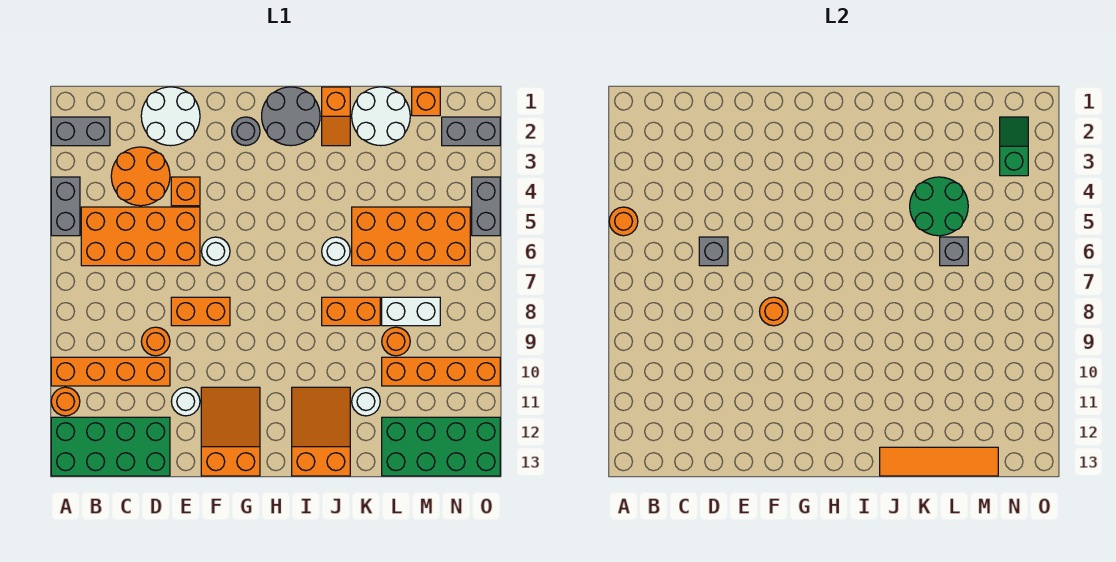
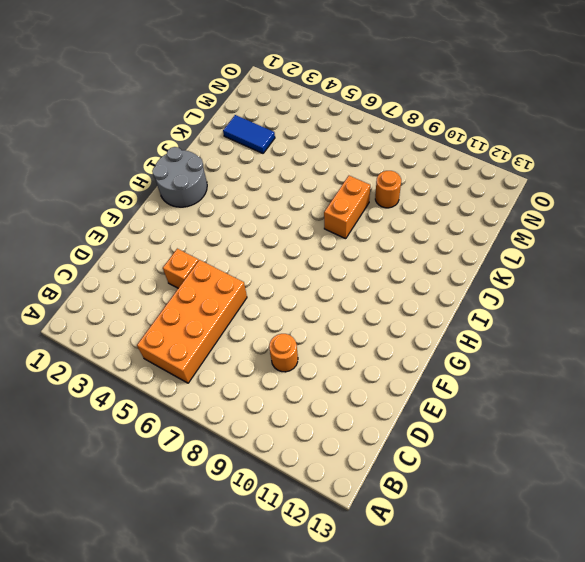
blue 1x2 tile [223,115,275,153] -> white 2x2 round brick [352,87,410,146]
none -> grey 1x2 brick [51,117,110,146]
none -> grey 1x2 brick [51,177,80,236]
none -> orange 1x4 brick [51,357,170,386]
none -> orange 1x1 round brick [51,387,80,416]

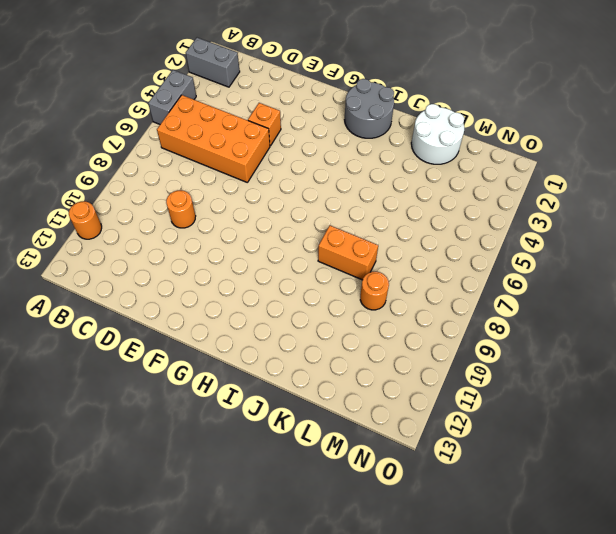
none -> orange 1x4 brick [51,357,170,386]
none -> green 2x4 brick [51,417,170,476]
none -> orange 2x2 round brick [111,147,170,206]
none -> white 2x2 round brick [141,87,200,146]

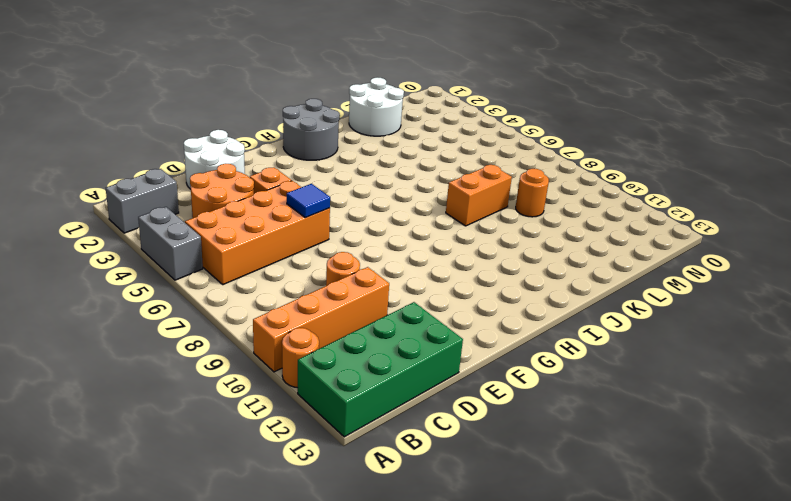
blue 1x1 tile [287,184,330,218] -> none
none -> orange 1x2 brick [171,297,230,326]
none -> white 1x1 round brick [171,387,200,416]
none -> white 1x1 round brick [201,237,230,266]
none -> orange 2x3 slope [201,387,260,476]

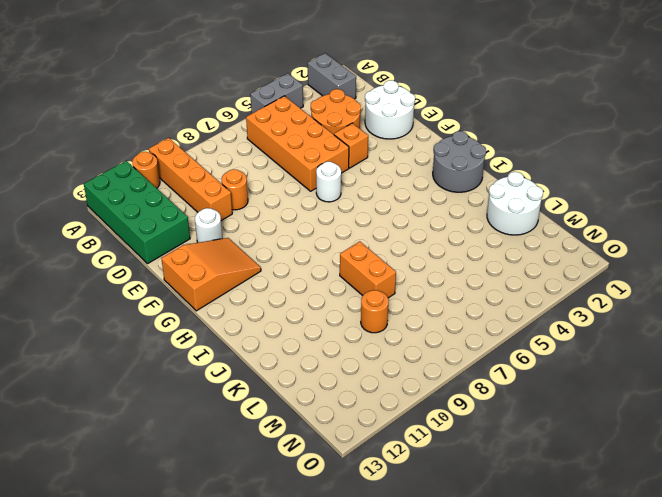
none -> orange 1x2 brick [171,297,230,326]
none -> grey 1x1 round brick [232,117,260,146]
none -> orange 2x3 slope [292,387,350,476]
none -> orange 1x2 slope [322,87,350,146]

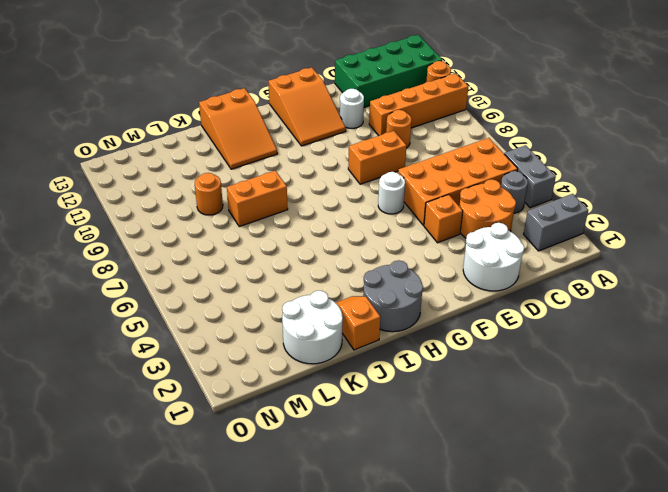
grey 1x1 round brick [500,171,528,213] -> grey 1x1 round brick moved to [232,117,260,146]
none -> white 1x1 round brick [322,237,350,266]
none -> orange 2x4 brick [352,207,470,266]
none -> white 1x1 round brick [352,387,380,416]
none -> white 1x2 brick [382,297,440,326]

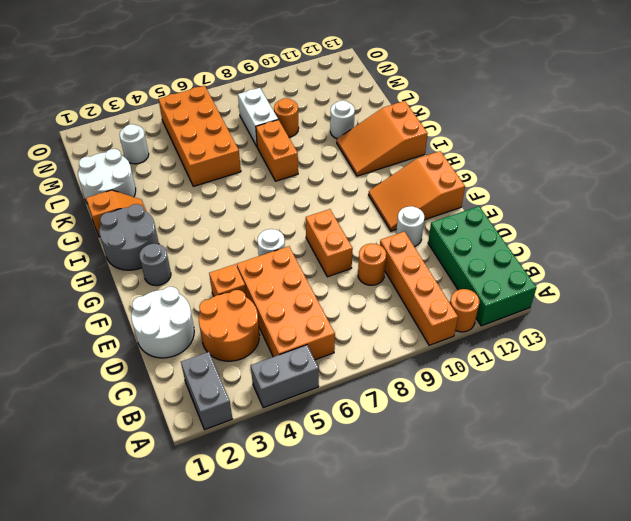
white 1x1 round brick [120,124,149,164] -> white 1x1 round brick moved to [322,237,350,266]
none -> orange 1x4 brick [382,357,500,386]
none -> green 2x4 brick [382,417,500,476]
none -> orange 1x1 brick [412,87,440,116]
none -> grey 1x2 brick [442,117,500,146]

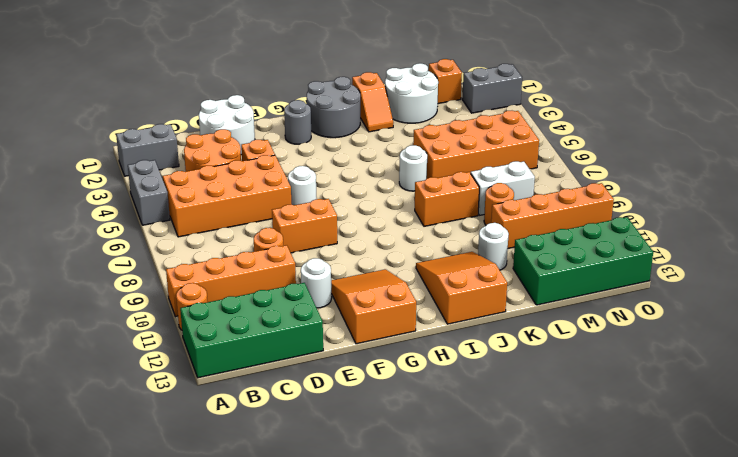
none -> grey 1x2 brick [472,177,500,236]
none -> orange 1x1 round brick [609,207,638,236]
none -> grey 1x1 brick [699,237,728,266]
none -> orange 1x1 round brick [760,297,788,326]

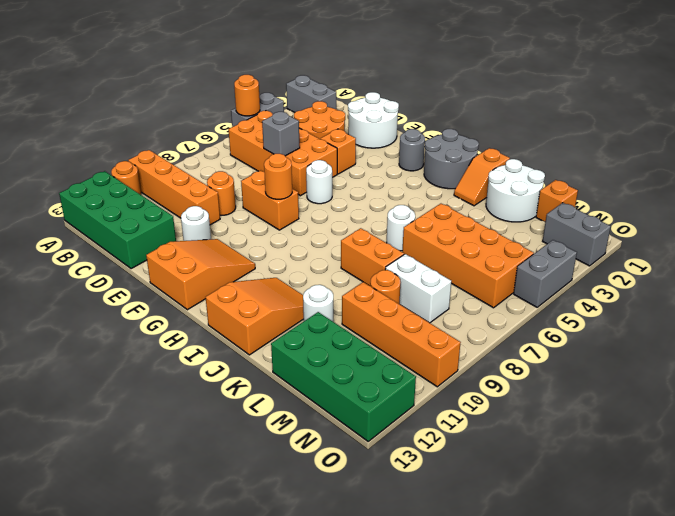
none -> orange 1x4 tile [880,447,998,476]
none -> green 2x2 round brick [910,177,968,236]
none -> grey 1x1 brick [940,237,968,266]
none -> green 1x2 slope [1000,117,1028,176]

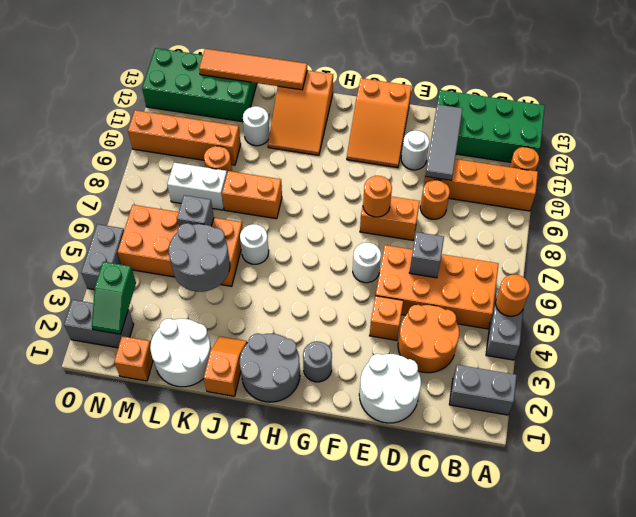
grey 1x3 tile [425,104,463,181] -> none
grey 2x2 round brick [169,223,230,292] -> green 2x2 round brick [910,177,968,236]

